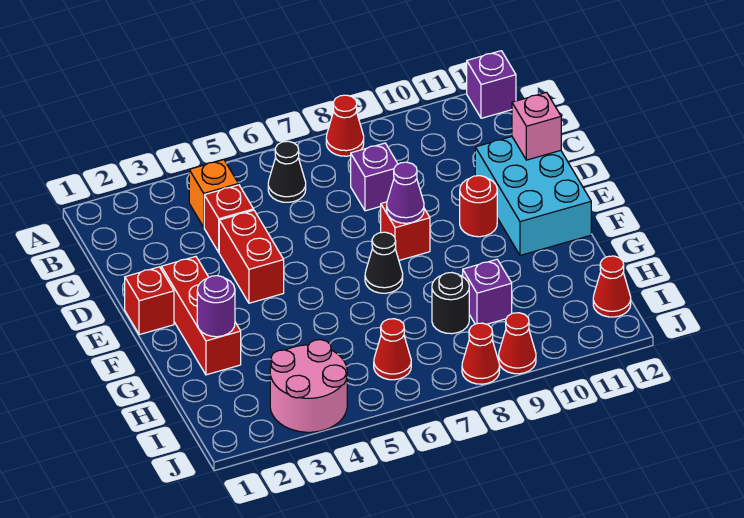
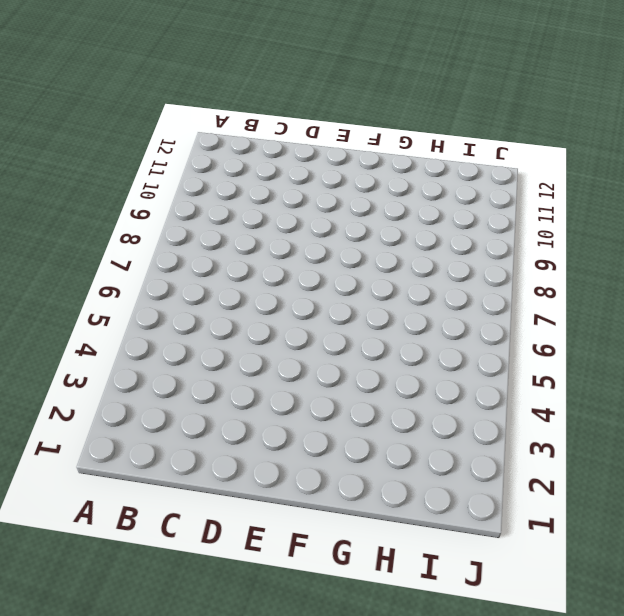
none -> red 1x1 cone [326,95,364,156]
none -> purple 1x1 brick [467,51,516,118]
none -> orange 1x1 brick [189,160,238,227]

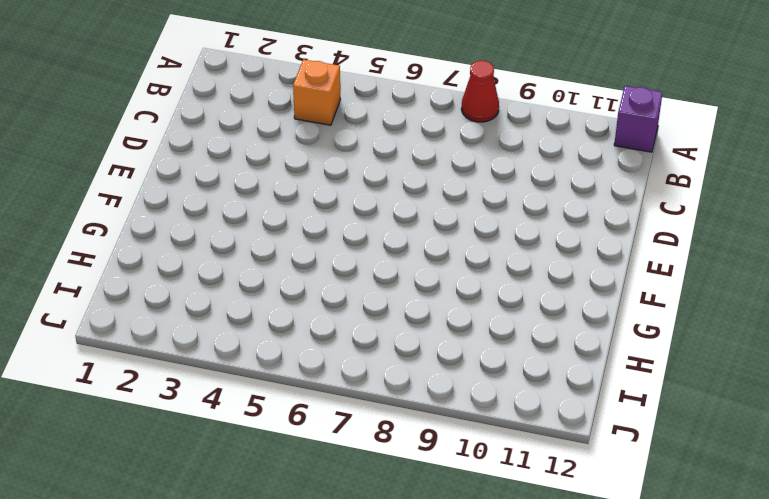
none -> black 1x1 cone [268,141,306,202]
none -> red 1x1 brick [204,185,254,252]
none -> purple 1x1 brick [351,143,398,211]

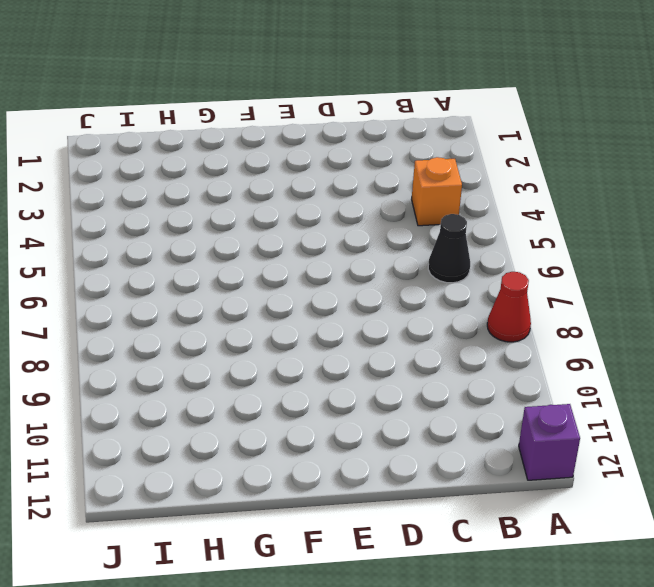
none -> red 1x1 brick [204,185,254,252]
none -> purple 1x1 brick [351,143,398,211]
none -> red 1x2 brick [219,210,284,303]

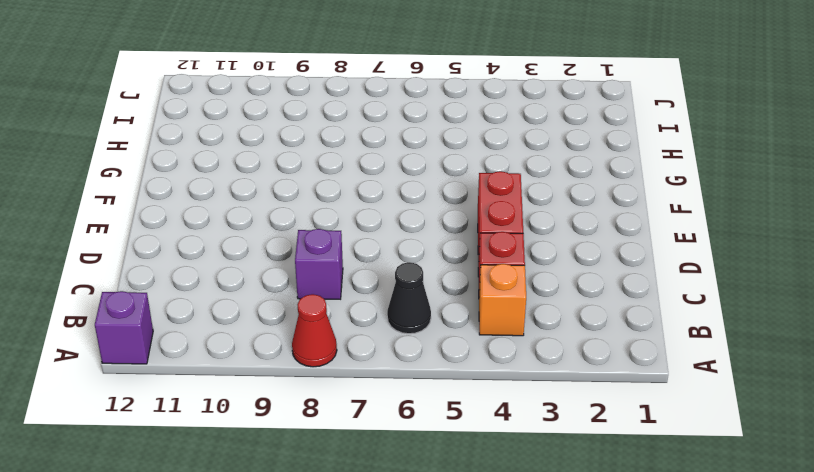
none -> cyan 2x3 brick [475,137,591,255]
none -> red 1x1 brick [125,267,174,335]
none -> red 1x3 brick [161,257,241,375]

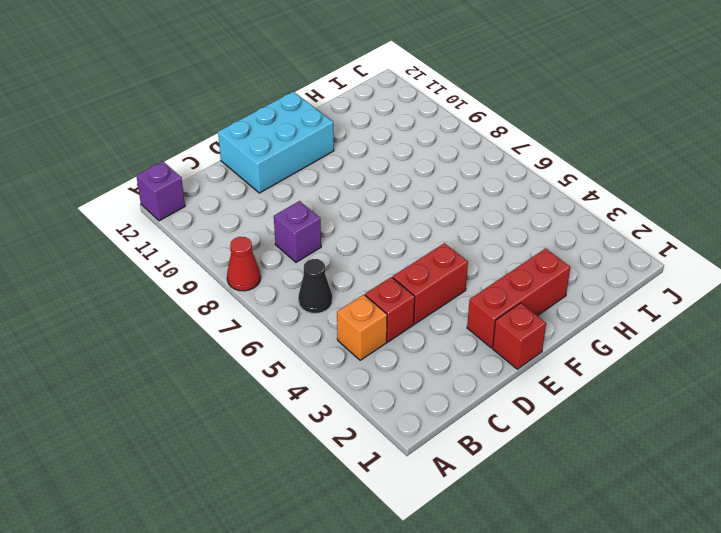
none -> red 1x1 brick [381,202,430,260]
none -> red 1x1 round brick [460,176,497,237]
none -> black 1x1 cone [365,232,403,293]

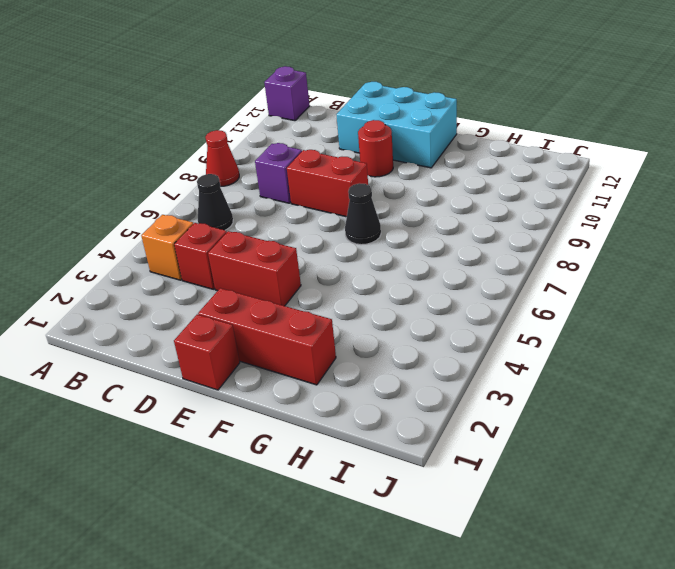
red 1x2 brick [287,150,368,217] -> red 1x1 brick [381,202,430,260]
none -> black 1x1 round brick [432,273,469,334]
none -> purple 1x1 brick [463,259,512,324]
none -> pink 2x2 round brick [270,340,347,432]

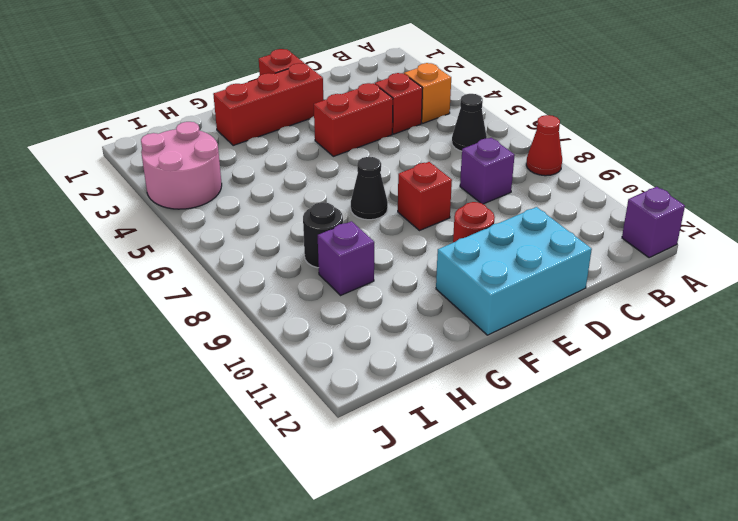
none -> red 1x1 cone [374,319,411,380]
none -> red 1x1 cone [593,256,631,317]
none -> red 1x1 cone [462,323,500,384]

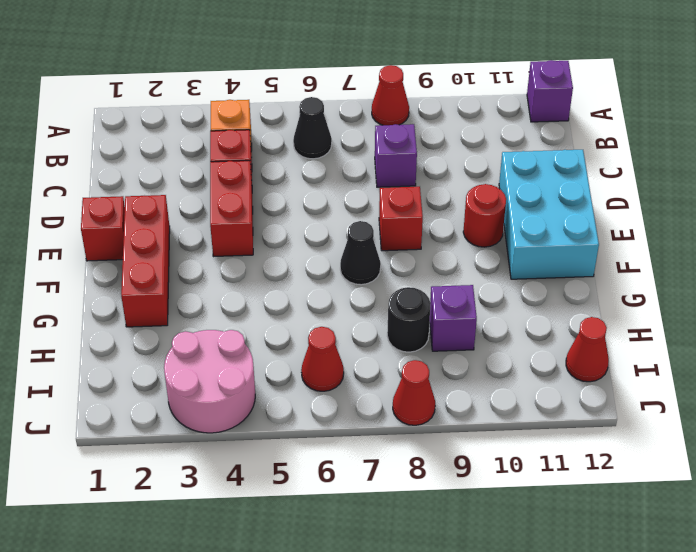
none -> red 1x1 cone [499,313,536,374]
none -> pink 1x1 brick [512,92,561,160]
none -> purple 1x1 cone [387,162,424,223]

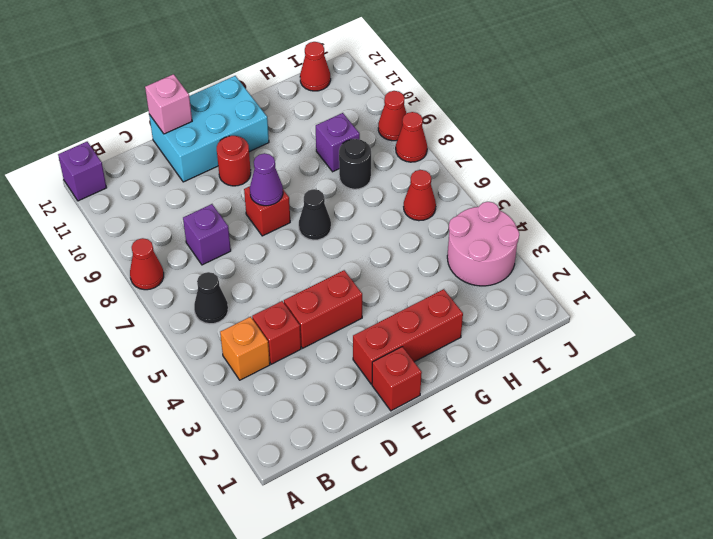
none -> purple 1x1 round brick [197,276,235,337]

